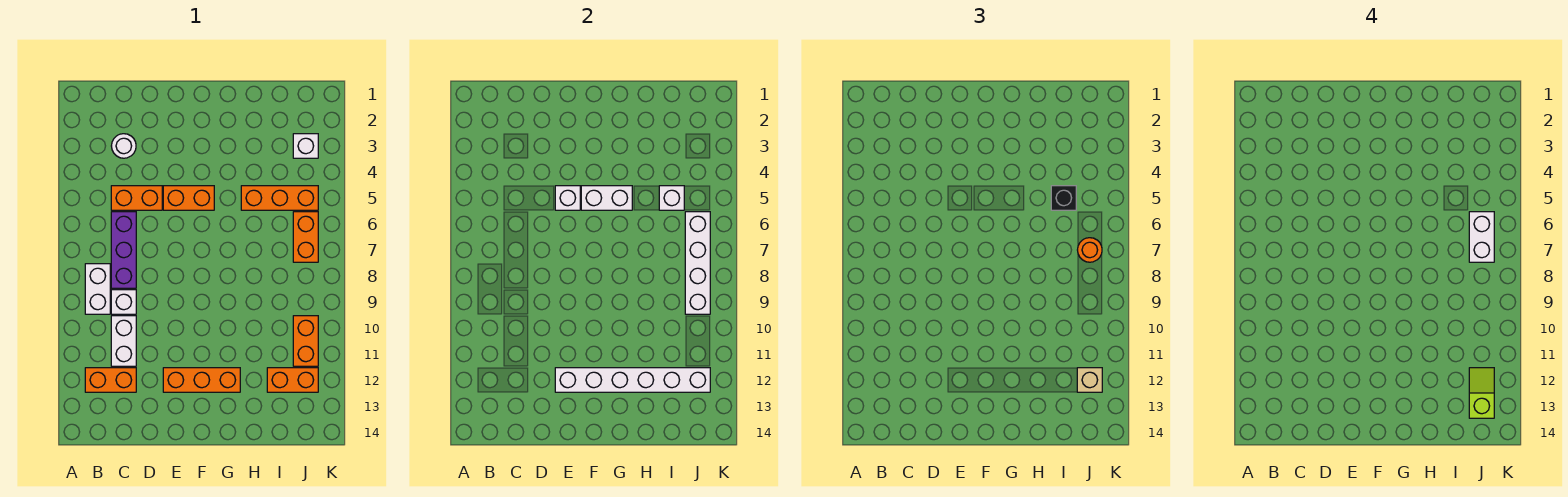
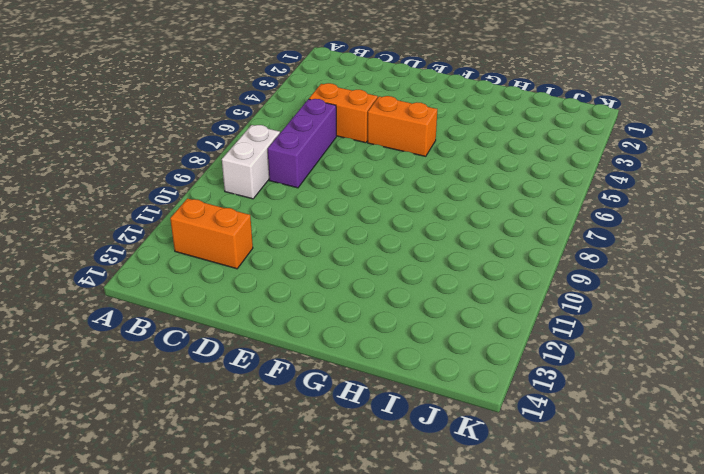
none -> white 1x1 round brick [112,134,136,158]
none -> white 1x1 brick [111,290,136,314]
none -> white 1x2 brick [111,316,136,366]

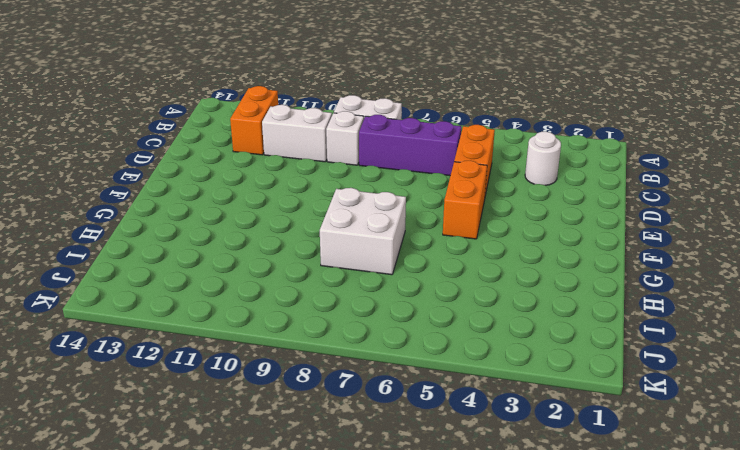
white 2x2 brick [320,188,406,275] -> none
none -> orange 1x3 brick [163,368,240,392]
none -> orange 1x3 brick [241,186,318,210]
none -> orange 1x2 brick [267,368,318,392]

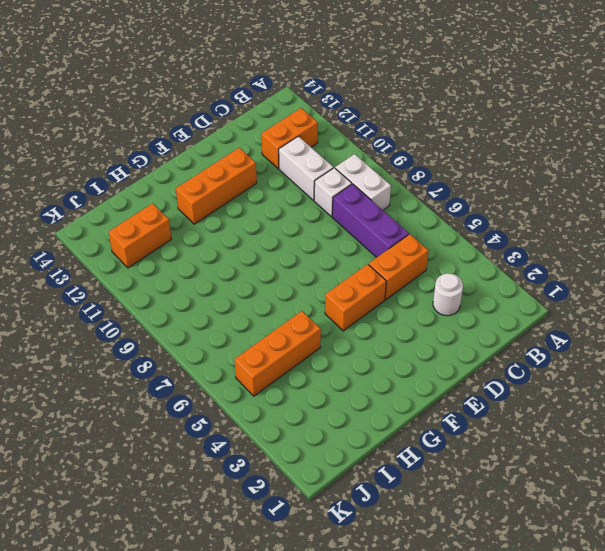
none -> white 1x1 brick [293,134,318,158]
none -> orange 1x2 brick [293,212,318,262]
none -> orange 1x2 brick [293,316,318,366]

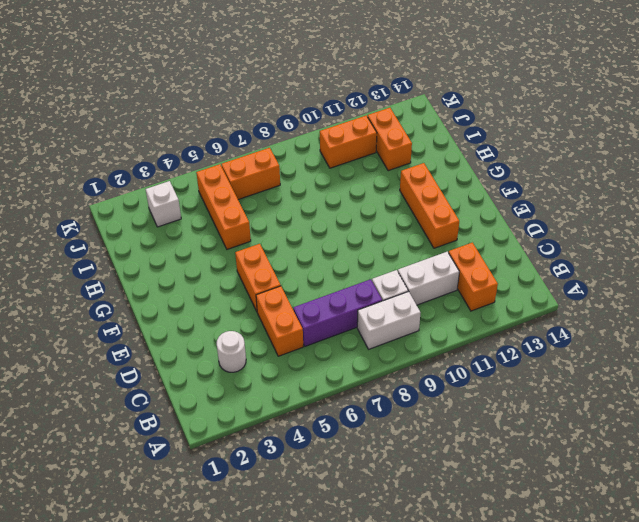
none -> white 1x1 brick [555,186,580,210]
none -> white 1x6 brick [555,368,710,392]
none -> white 1x2 brick [581,186,632,210]

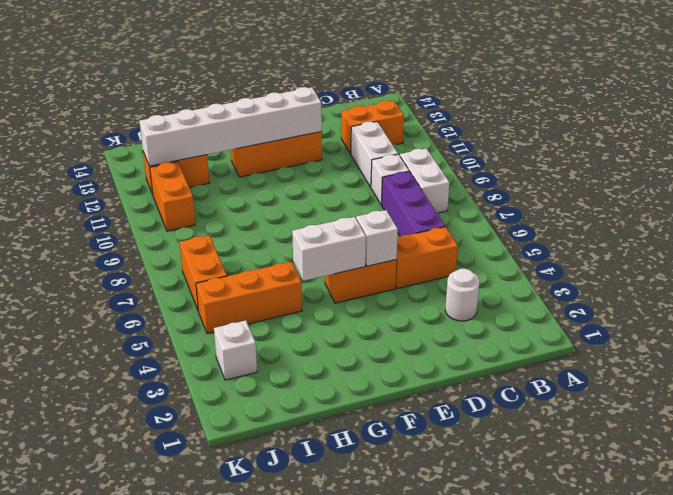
none -> white 1x1 brick [659,186,684,210]
none -> white 1x4 brick [685,212,710,314]
none -> black 1x1 brick [1051,186,1076,210]

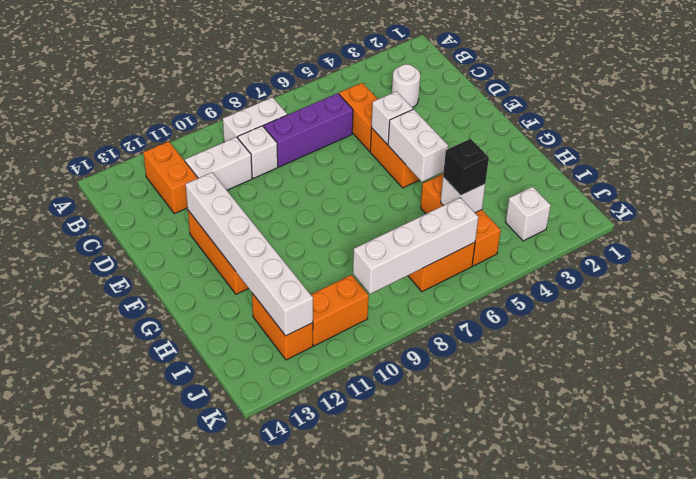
none -> orange 1x1 round brick [1078,238,1102,262]
none -> tan 1x1 brick [1077,368,1102,392]
none -> white 1x2 brick [1469,212,1494,262]

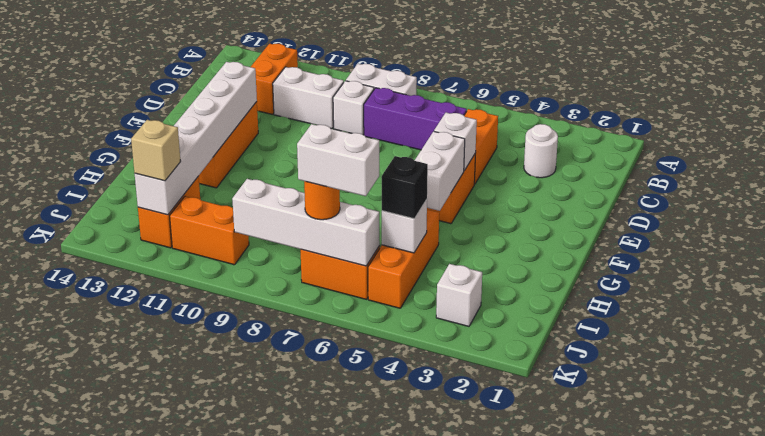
none -> lime 1x2 slope [1469,368,1494,418]

